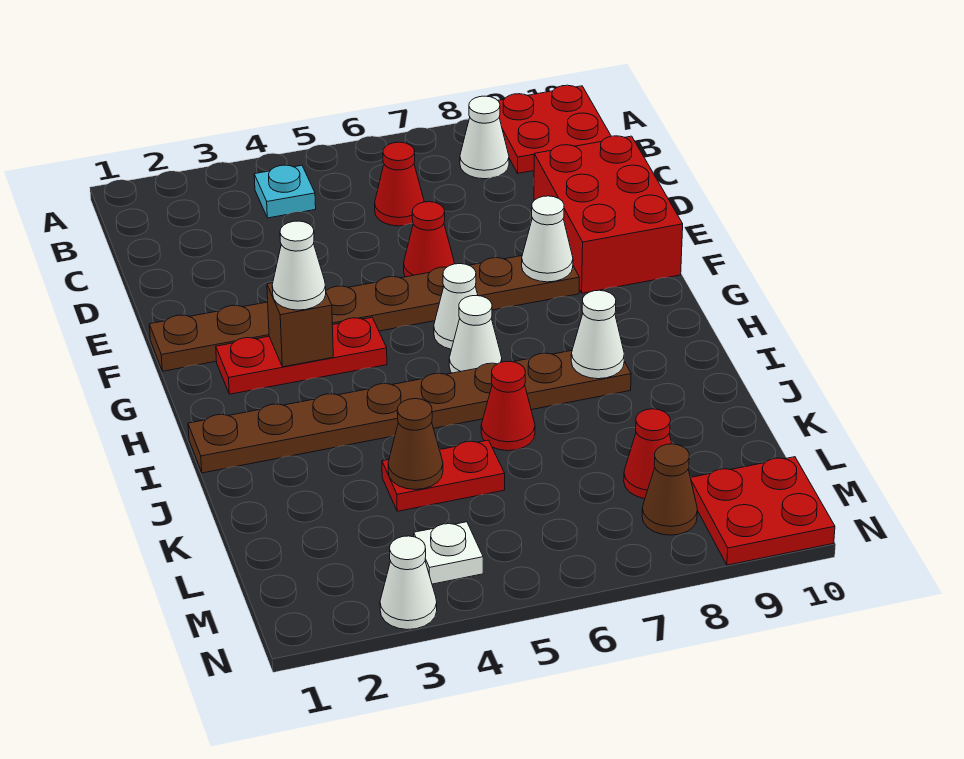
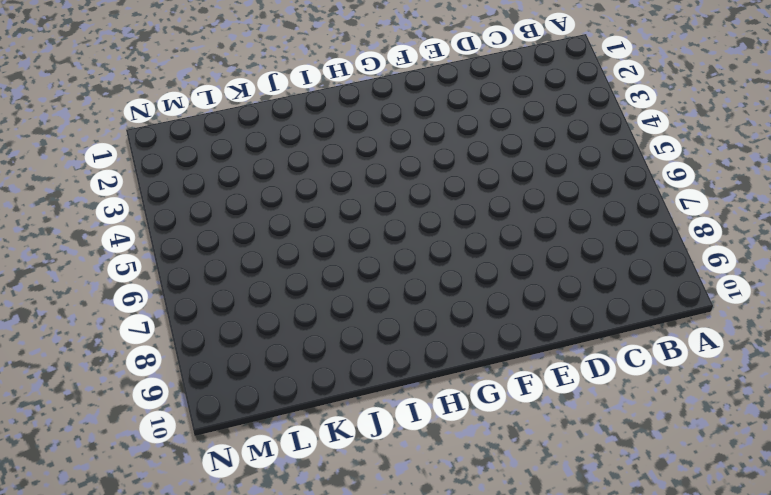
none -> red 2x2 plate [498,85,611,173]
none -> cyan 1x1 plate [254,165,316,218]
none -> white 1x1 cone [460,96,509,179]

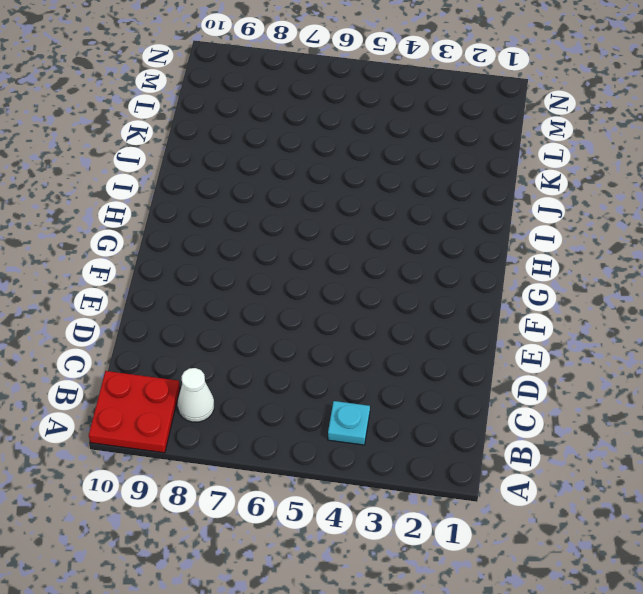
none -> red 1x1 cone [375,142,424,226]
none -> red 2x3 brick [534,136,683,293]
none -> red 1x1 cone [404,202,454,277]

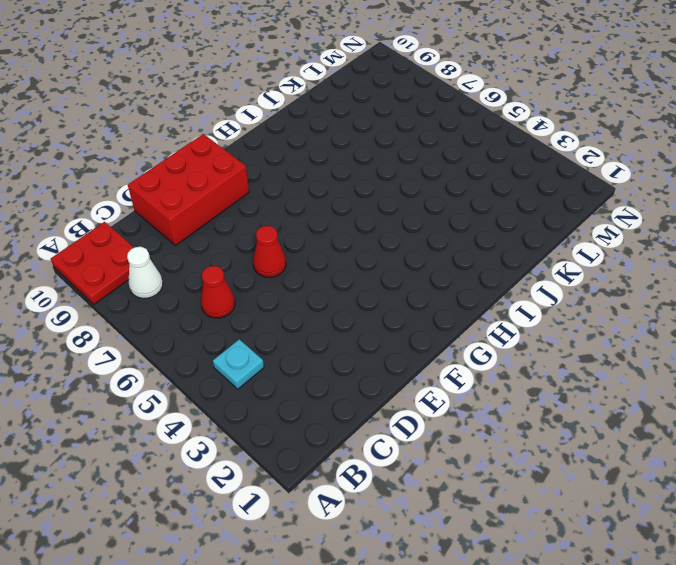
none -> brown 1x8 plate [149,256,579,371]
none -> red 1x3 plate [216,317,387,394]
none -> white 1x1 cone [434,264,478,349]

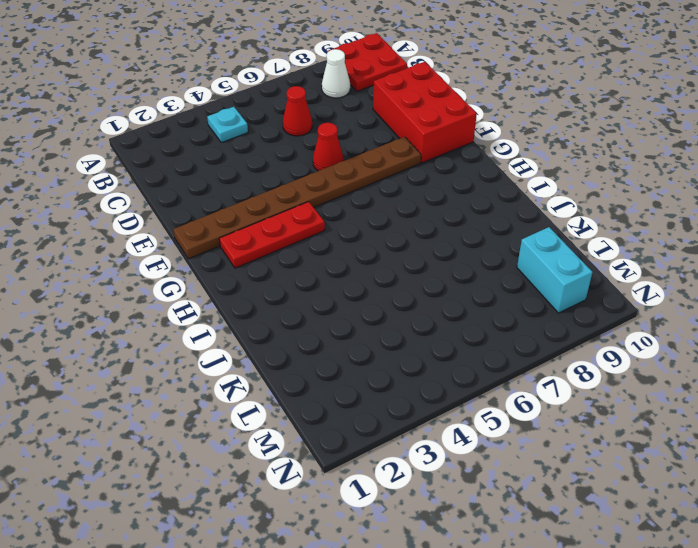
cyan 1x2 brick [517,227,592,313] -> red 2x2 plate [690,457,835,565]
none -> white 1x1 cone [434,264,478,349]
none -> white 1x1 cone [449,296,502,373]
none -> brown 1x8 plate [188,351,631,473]

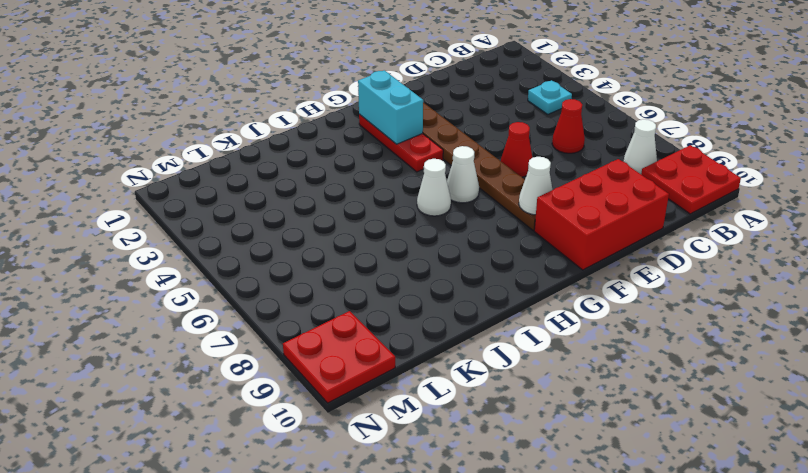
cyan 1x2 brick [358,70,423,144] -> brown 1x1 brick [267,283,333,367]
none -> brown 1x8 plate [188,351,631,473]
none -> red 1x1 cone [481,361,535,451]
none -> red 1x2 plate [382,440,505,511]

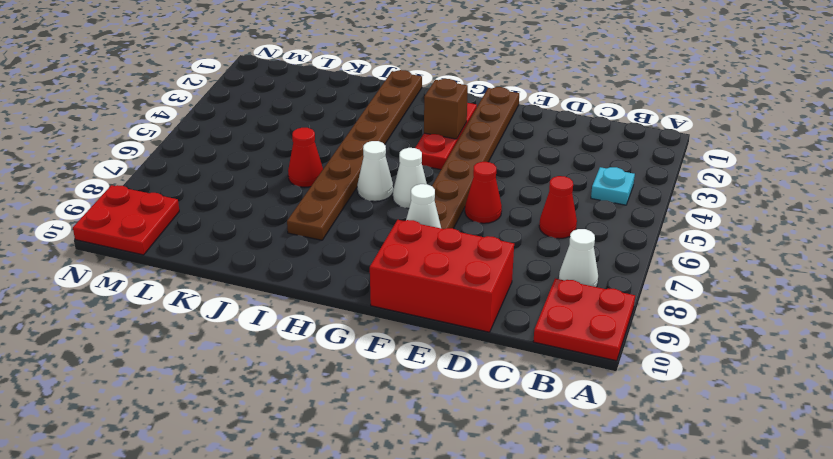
none -> red 1x2 plate [382,440,505,511]
none -> red 1x1 cone [624,409,672,499]
none -> white 1x1 plate [414,522,483,584]

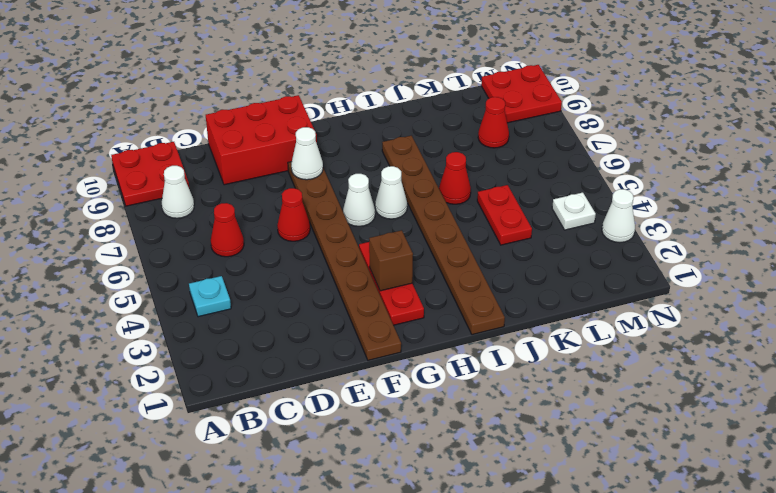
none -> brown 1x1 cone [642,444,697,535]
none -> white 1x1 cone [571,290,624,379]
none -> brown 1x1 cone [388,399,443,489]

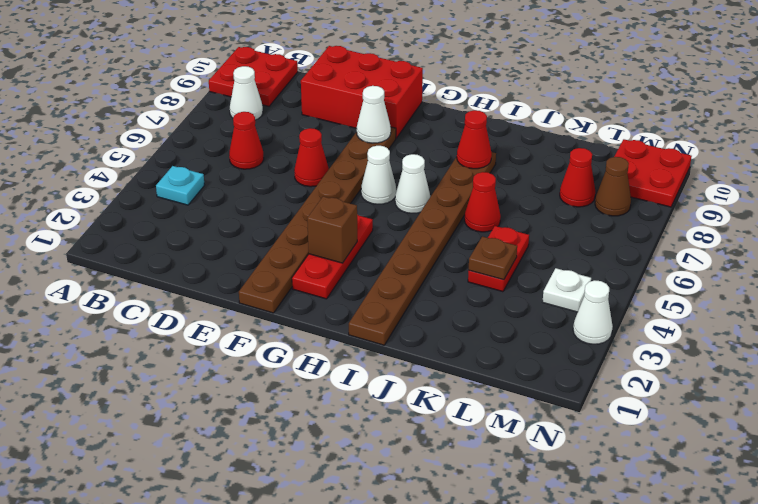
red 1x1 cone [457,110,492,169] -> white 1x1 cone [571,290,624,379]
brown 1x1 plate [469,236,517,280] -> brown 1x1 cone [388,399,443,489]
none -> white 1x1 cone [272,221,326,310]

